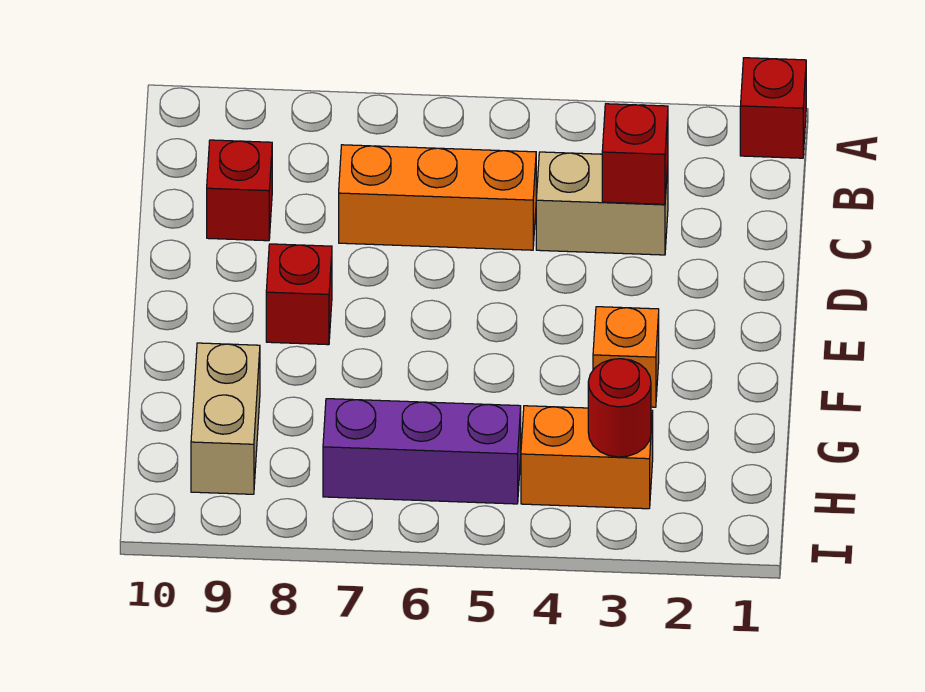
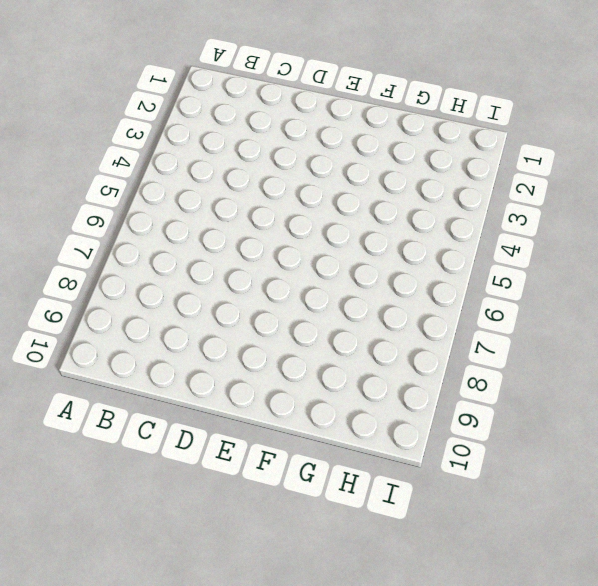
none -> red 1x1 brick [740,58,806,158]
none -> tan 1x2 brick [536,152,668,255]

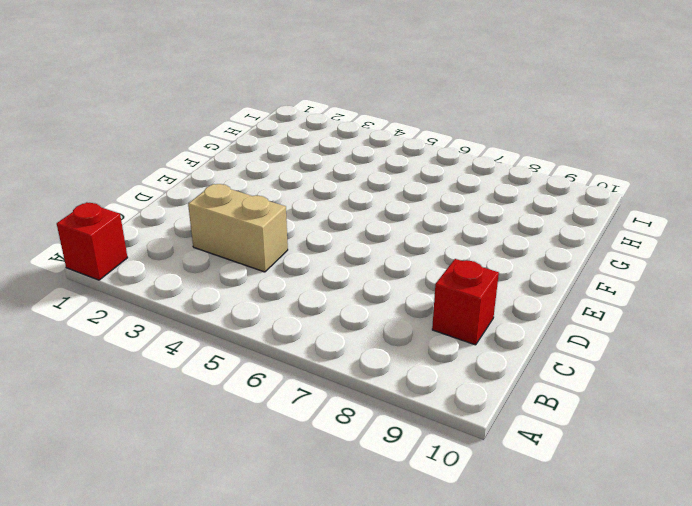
none -> orange 1x3 brick [339,145,536,250]
none -> red 1x1 brick [266,244,332,345]

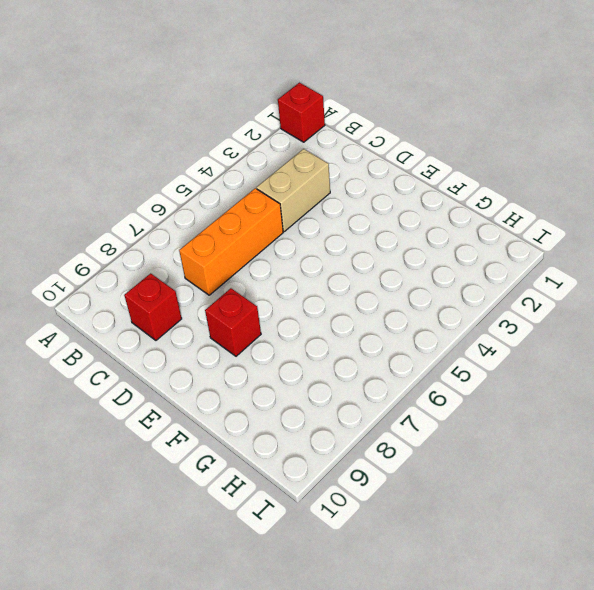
none -> orange 1x1 brick [593,307,659,407]
none -> tan 1x2 brick [191,343,260,494]

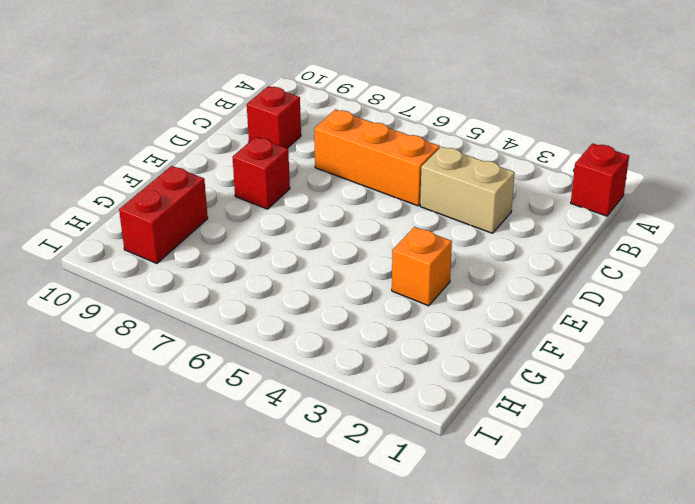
red 1x2 brick [119,166,208,263] -> tan 1x2 brick [191,343,260,494]
none -> orange 1x2 brick [521,406,653,509]
none -> purple 1x3 brick [323,399,521,504]

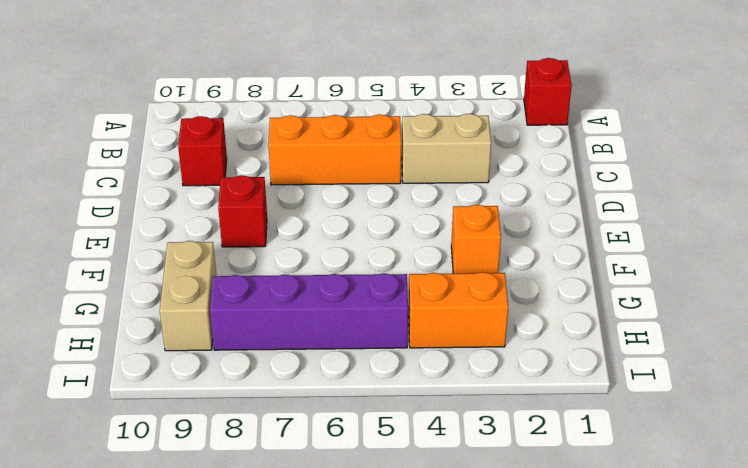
purple 1x4 brick [210,273,408,350] -> purple 1x3 brick [323,399,521,504]
none -> red 1x1 brick [602,104,668,204]
none -> red 1x1 round brick [588,359,651,457]

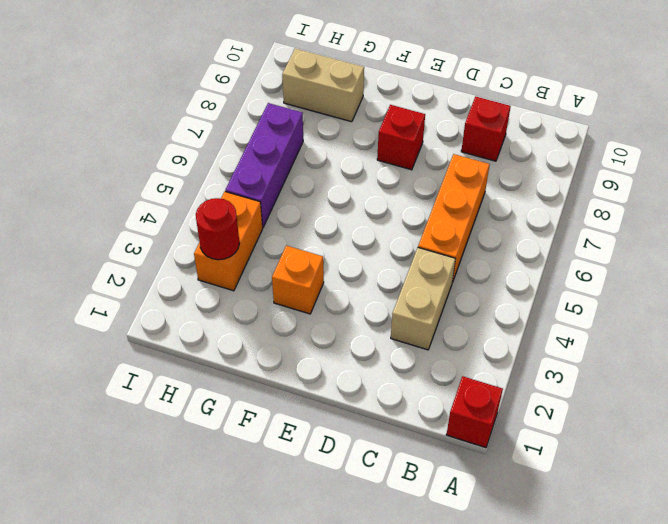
none -> red 1x1 brick [602,104,668,204]

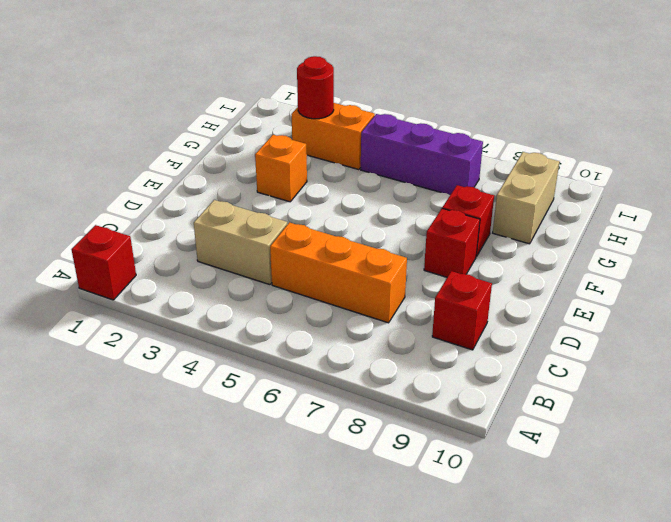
red 1x1 brick [442,185,494,257] -> red 1x1 brick moved to [602,104,668,204]

